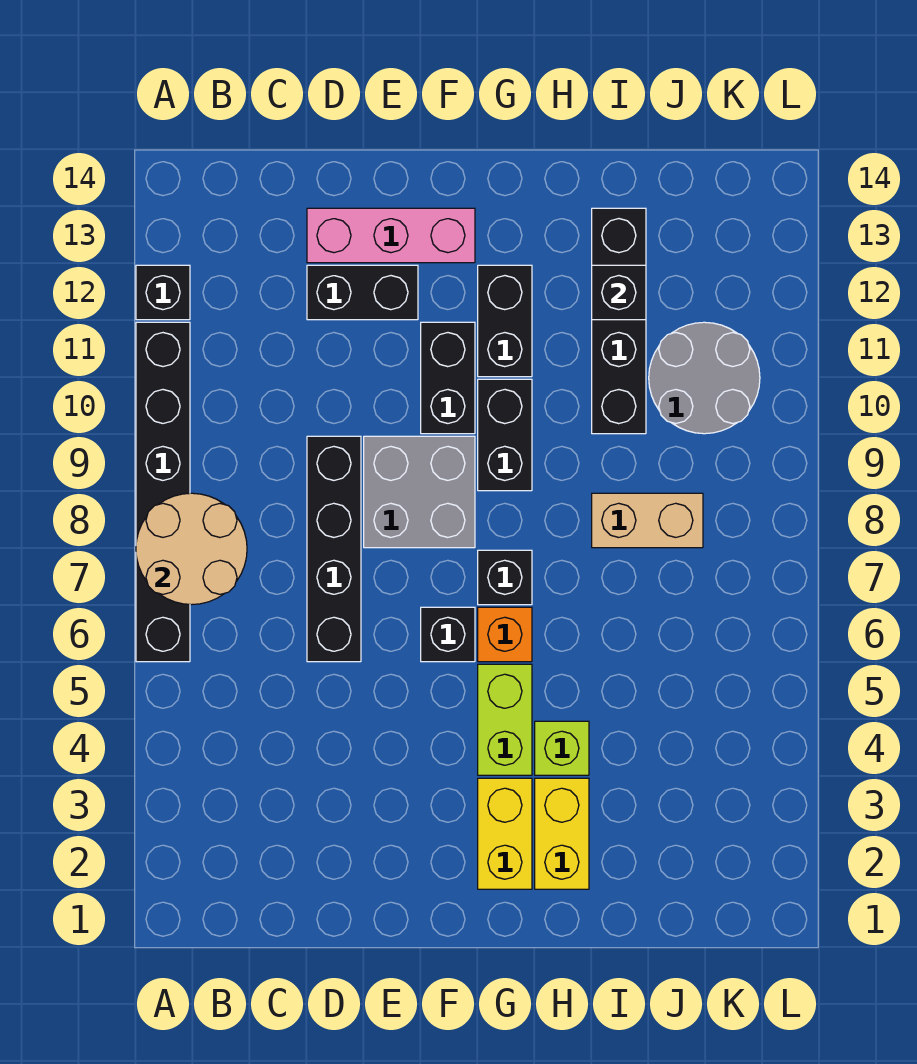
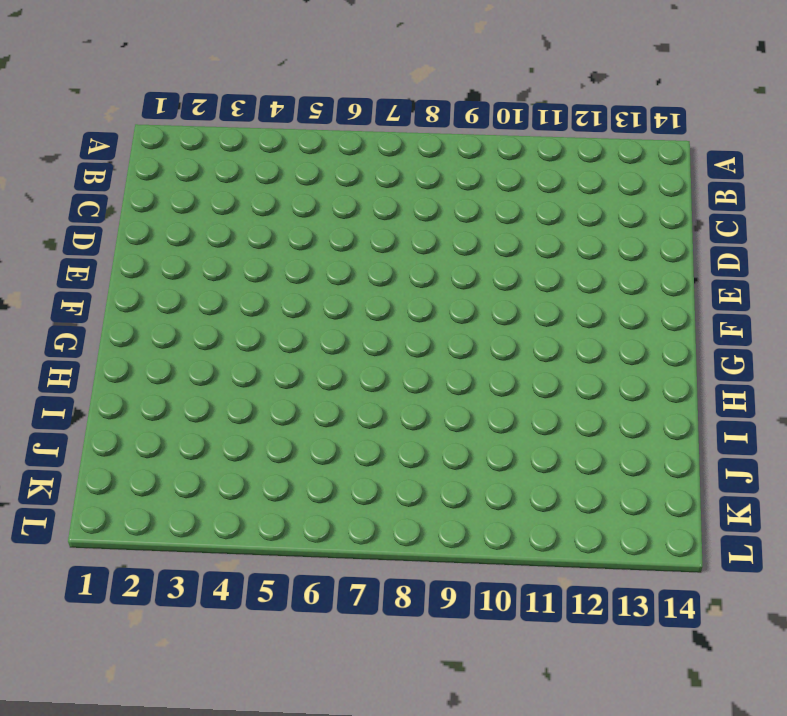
none -> black 1x6 brick [136,322,190,662]
none -> black 1x1 brick [136,265,190,320]
none -> black 1x4 brick [307,436,361,662]

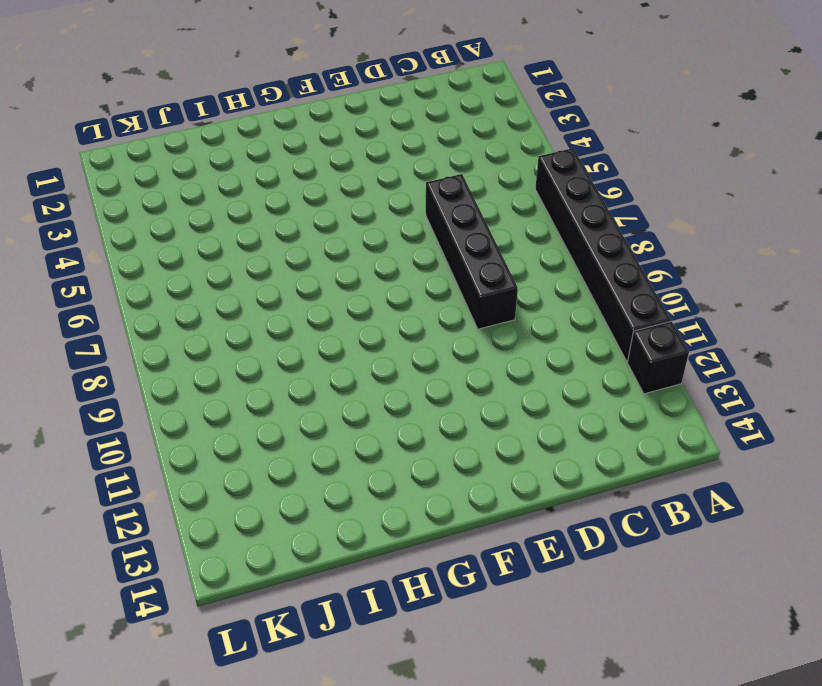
none -> black 1x2 brick [307,265,418,320]
none -> pink 1x3 brick [307,208,475,263]
none -> grey 2x2 brick [364,436,475,548]

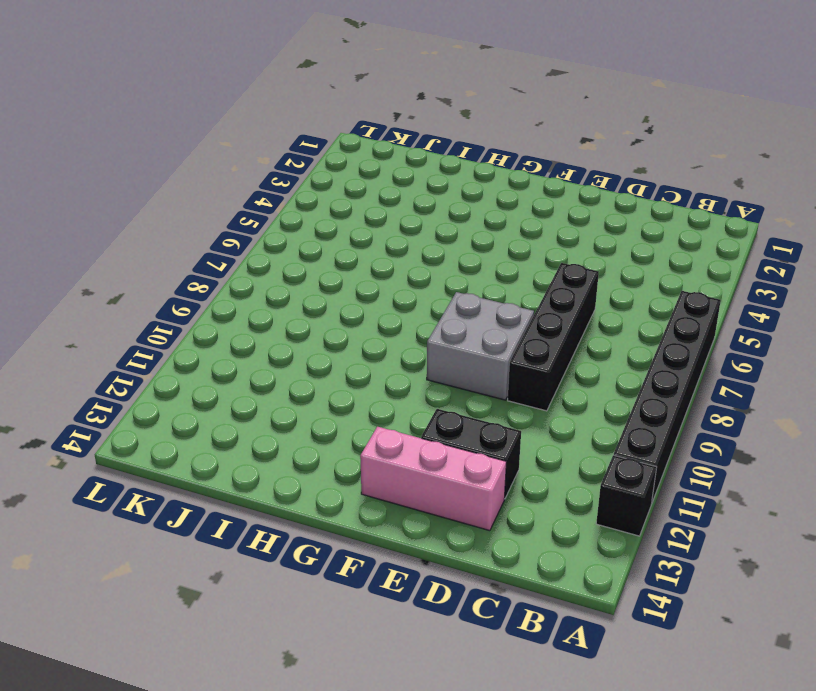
none -> black 1x1 brick [421,607,475,662]
none -> black 1x2 brick [421,322,475,434]
none -> yellow 1x2 brick [478,778,532,889]

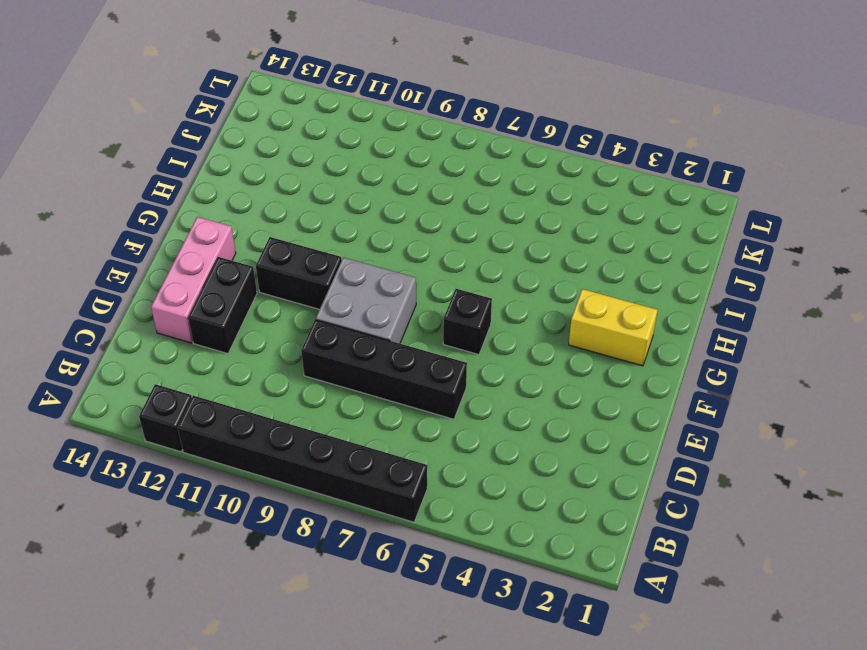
none -> lime 1x2 brick [478,664,532,775]
none -> orange 1x1 brick [478,607,532,662]
none -> black 1x1 brick [478,550,532,605]

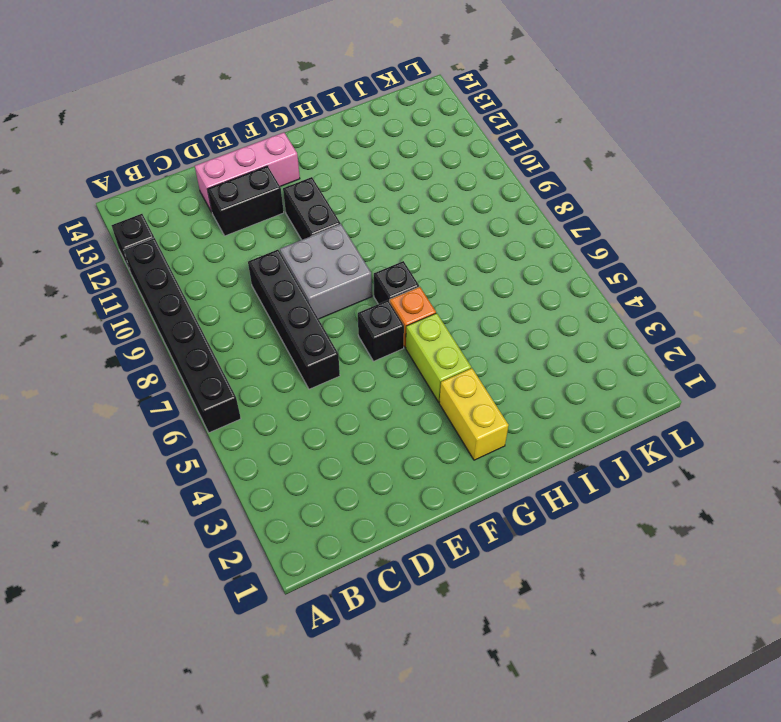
none -> black 1x2 brick [478,379,532,491]
none -> black 1x2 brick [478,265,532,377]
none -> yellow 1x2 brick [535,778,589,889]

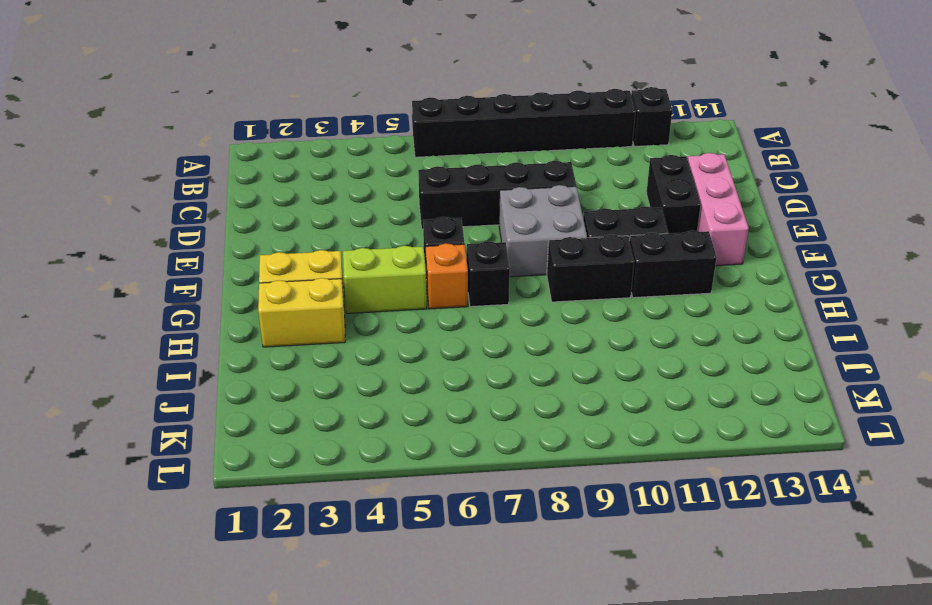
none -> lime 1x1 brick [535,721,589,775]
none -> tan 1x2 brick [592,493,703,548]
none -> black 1x4 brick [592,208,646,434]

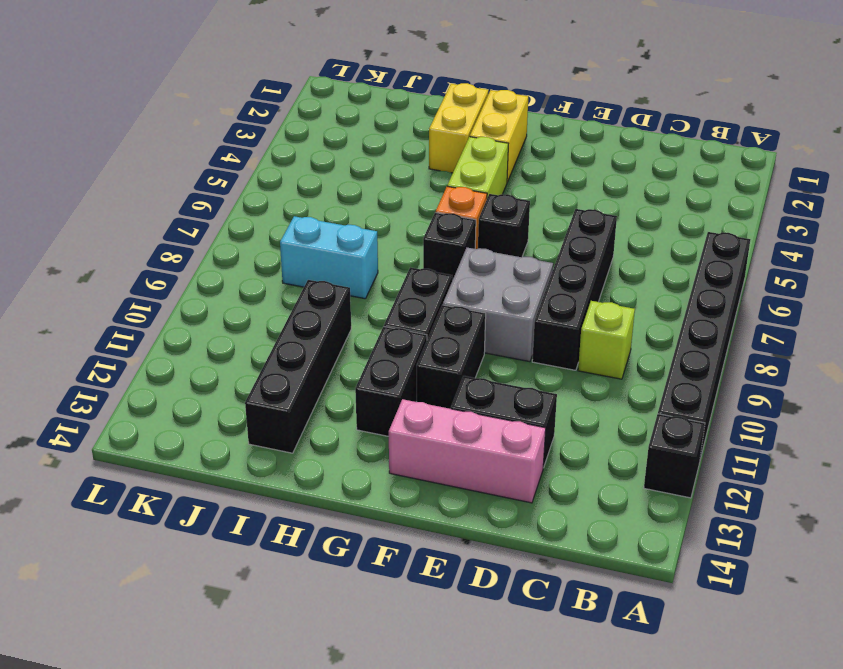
lime 1x1 brick [578,301,635,379] -> lime 1x1 brick moved to [535,721,589,775]
cyan 1x2 brick [280,216,378,299] -> tan 1x2 brick [592,493,703,548]
none -> grey 2x2 round brick [649,322,760,434]
none -> tan 2x2 round brick [136,493,247,605]
none -> black 1x1 brick [592,265,646,320]

